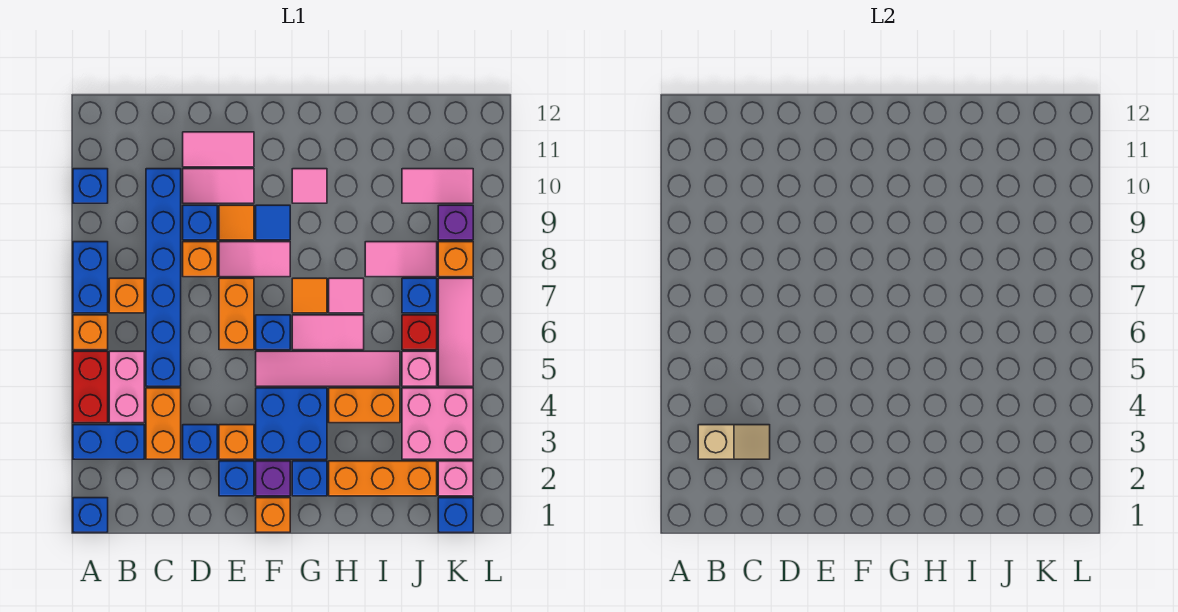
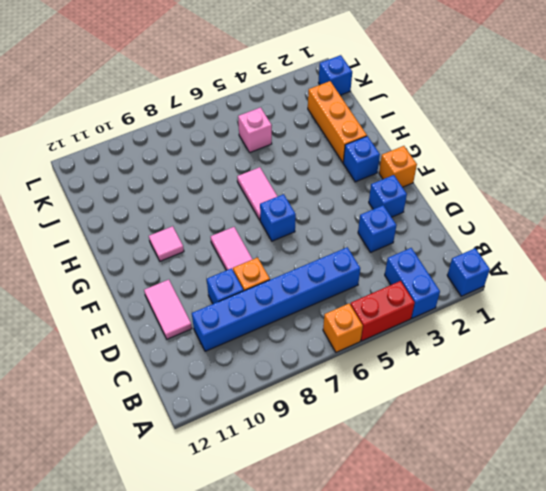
none -> blue 1x2 brick [73,242,108,313]
none -> blue 1x1 brick [73,169,108,203]
none -> pink 1x2 brick [109,351,144,423]
none -> orange 1x1 brick [109,278,144,313]

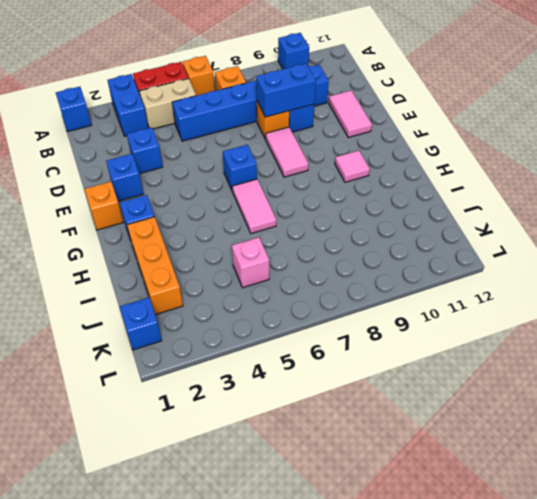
tan 1x2 brick [139,78,196,129] -> pink 1x2 brick [109,351,144,423]
blue 1x2 brick [256,63,316,117] -> blue 1x2 brick moved to [73,242,108,313]
none -> orange 1x2 brick [146,388,181,459]
none -> pink 1x2 tile [183,169,254,203]
none -> orange 1x1 brick [219,425,254,459]
none -> orange 1x2 brick [219,278,254,350]

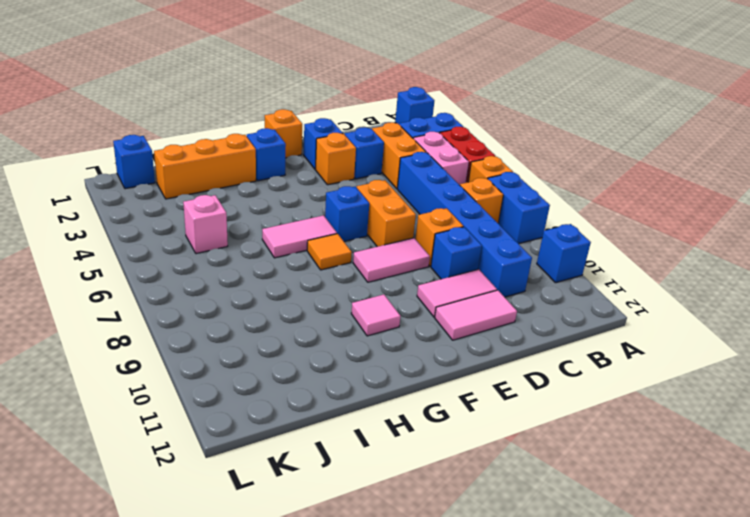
none -> orange 1x1 tile [219,205,254,240]
none -> purple 1x1 brick [256,461,290,496]
none -> blue 2x2 brick [256,388,327,459]
none -> pink 1x4 tile [256,351,400,386]

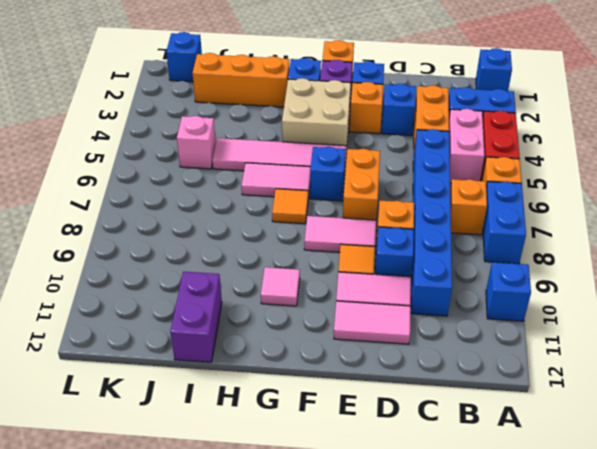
tan 2x2 brick [282,78,351,150] -> blue 2x2 brick [256,388,327,459]
purple 1x2 brick [170,272,222,362] -> none
none -> blue 1x1 tile [256,205,290,240]
none -> orange 1x2 brick [329,388,400,423]
none -> pink 1x1 tile [329,278,364,313]
none -> pink 1x2 tile [365,242,437,277]

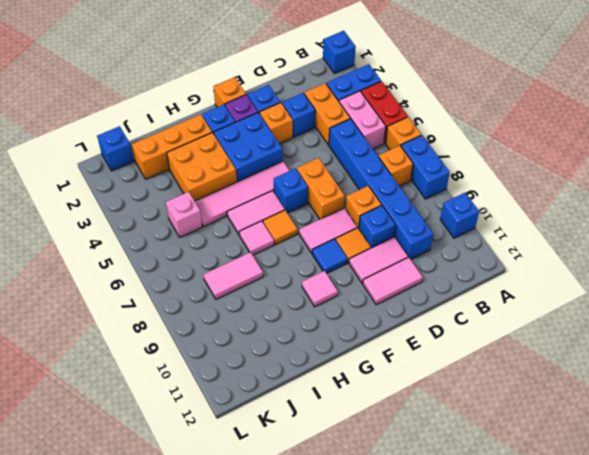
orange 2x2 brick [167,133,237,201] -> orange 1x2 brick [329,388,400,423]
none -> pink 2x2 brick [402,388,473,459]
none -> red 1x1 brick [402,315,437,350]
none -> blue 1x1 brick [402,278,437,313]
none -> pink 1x2 tile [402,169,473,203]

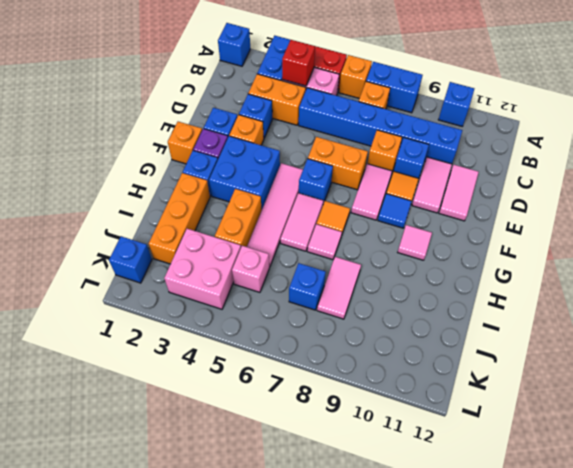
red 1x1 brick [282,40,315,86] -> red 1x1 brick moved to [402,315,437,350]
none -> pink 1x2 tile [402,169,473,203]
none -> pink 1x1 brick [438,461,473,496]
none -> pink 1x3 tile [438,278,473,386]
none -> orange 1x1 brick [438,242,473,277]

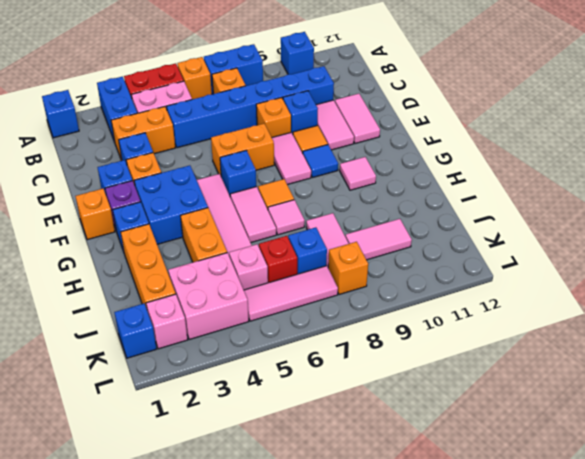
pink 1x2 tile [345,219,412,260] -> pink 1x2 tile turned to [402,169,473,203]
none -> purple 1x1 brick [438,205,473,240]
none -> tan 1x2 slope [698,425,770,459]

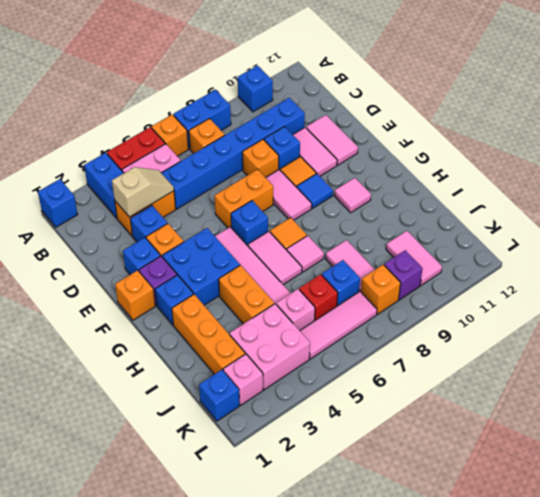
tan 1x2 slope [112,167,174,217] -> tan 1x2 slope turned to [698,425,770,459]

